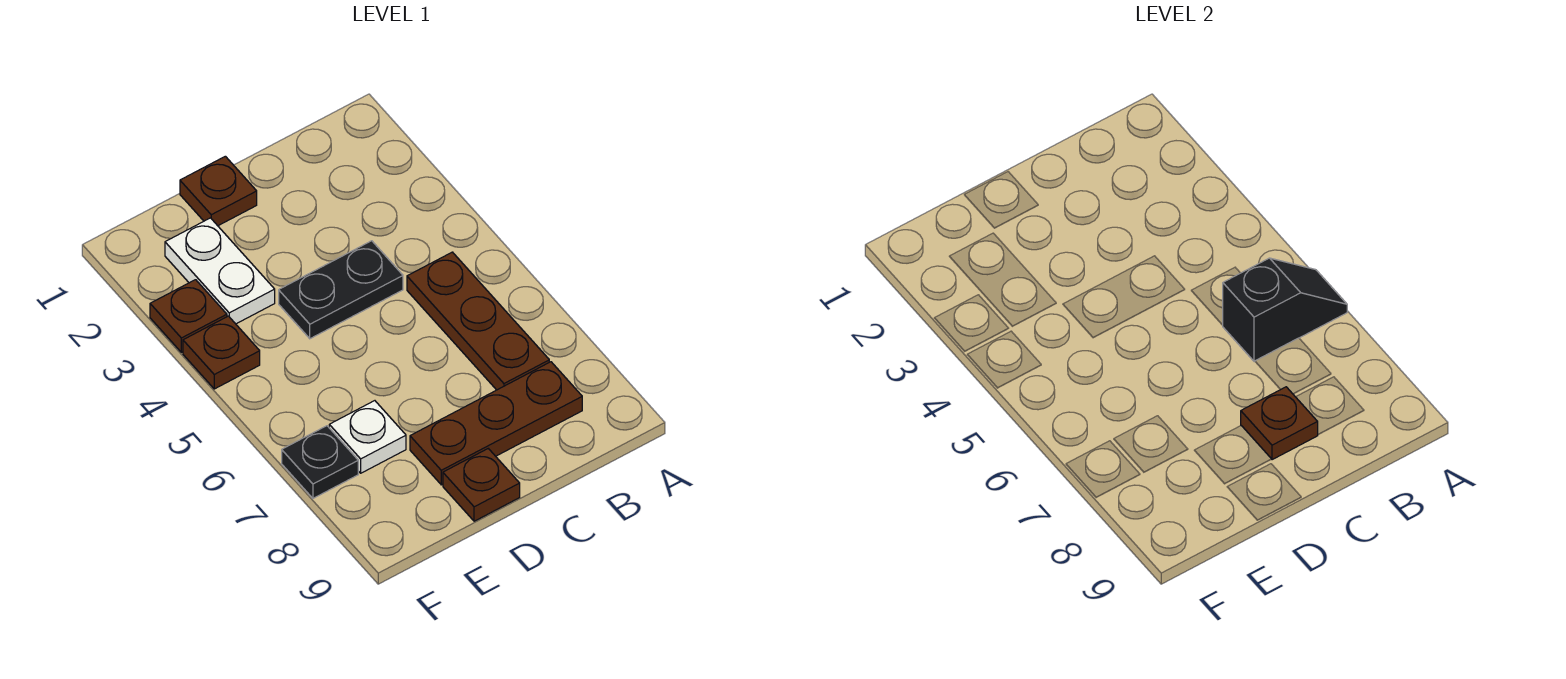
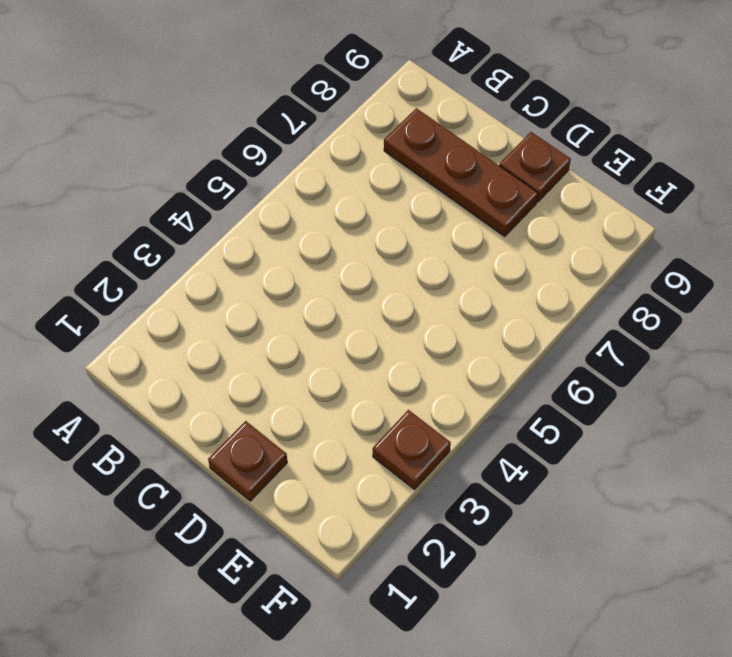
none -> brown 1x3 plate [407,252,549,390]
none -> black 1x2 plate [279,241,403,339]
none -> white 1x2 plate [165,218,275,324]

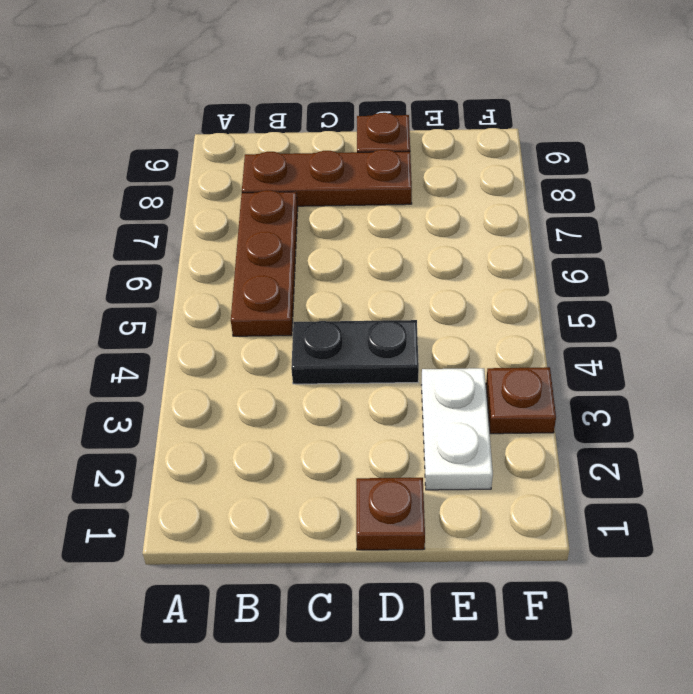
none -> white 1x1 plate [329,401,406,473]
none -> brown 1x1 plate [183,316,260,389]
none -> black 1x1 plate [282,426,358,498]

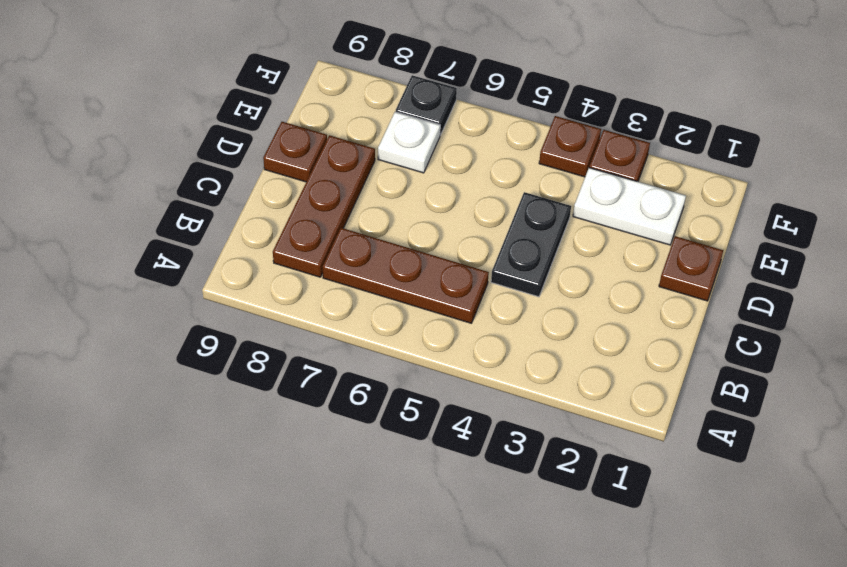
none -> black 1x2 slope [1223,258,1347,362]
none -> brown 1x1 plate [1241,387,1318,460]

